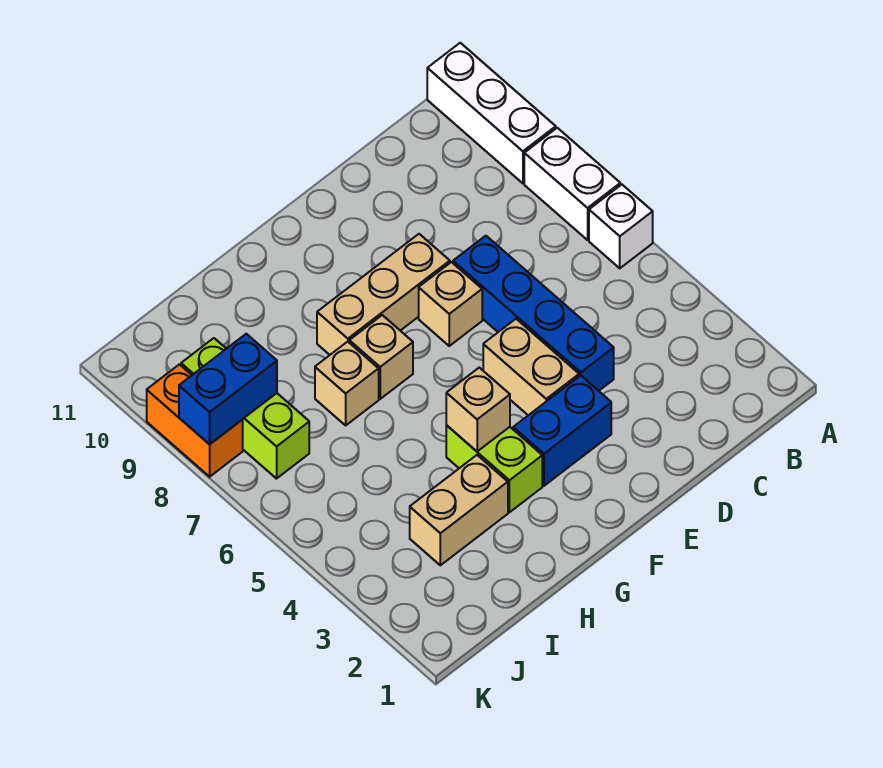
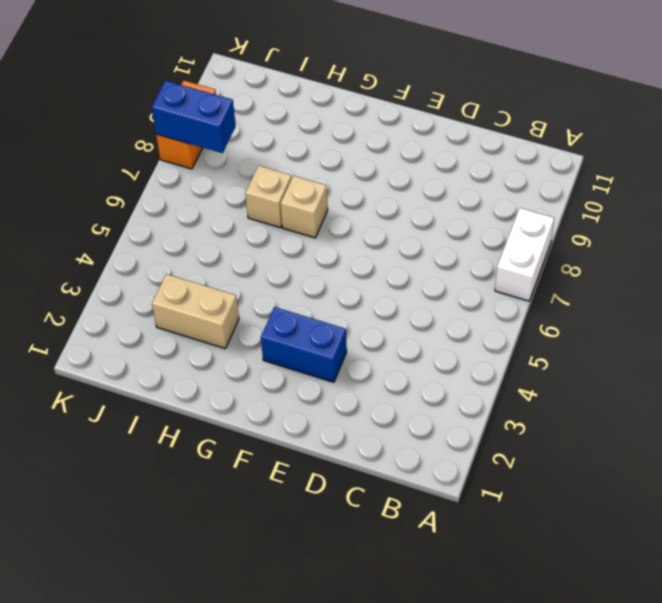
none -> white 1x1 brick [589,185,653,268]
none -> white 1x3 brick [427,43,556,183]
none -> blue 1x4 brick [453,236,614,391]

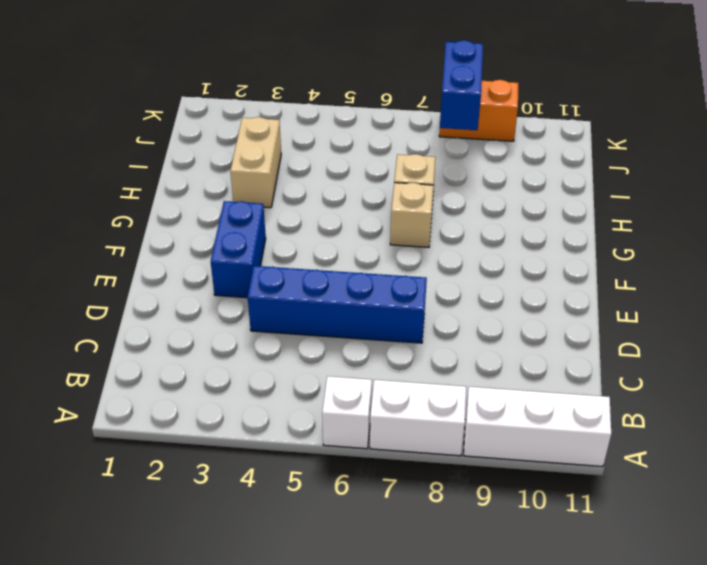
none -> tan 1x2 brick [483,319,579,415]
none -> tan 1x1 brick [419,262,482,346]
none -> tan 1x3 brick [317,234,450,355]

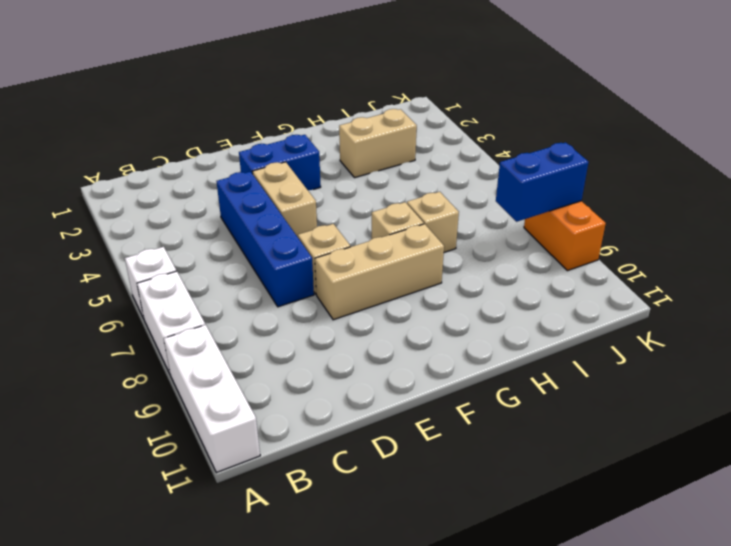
none -> lime 1x2 brick [446,425,542,512]
none -> lime 1x3 brick [181,338,309,479]
none -> tan 1x1 brick [446,368,510,451]

